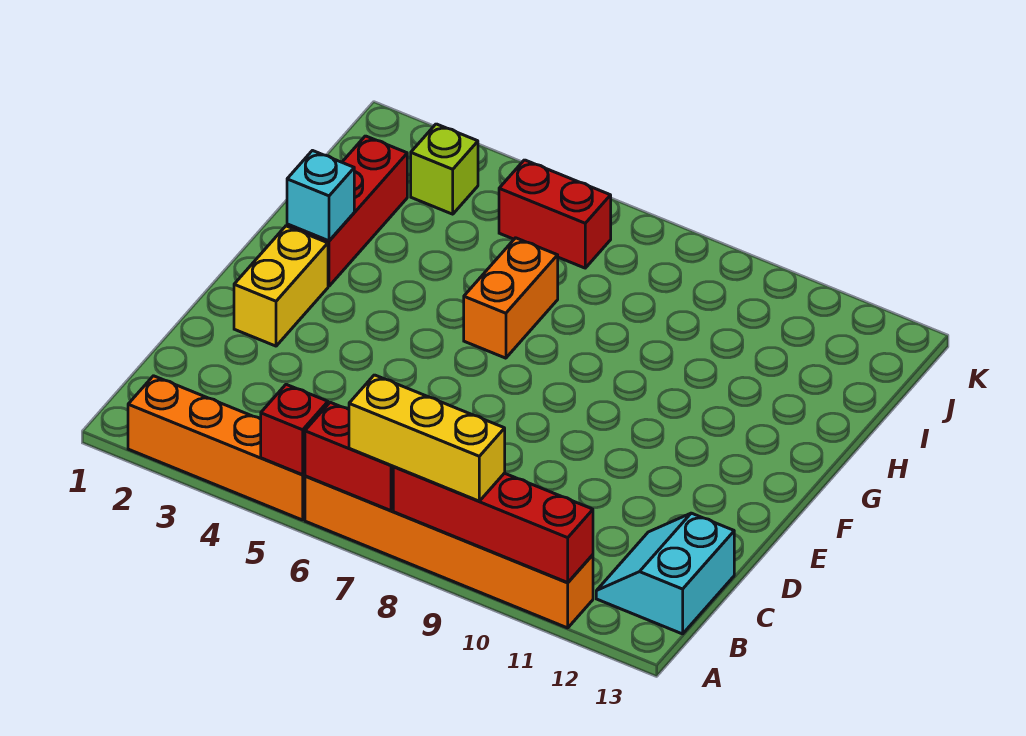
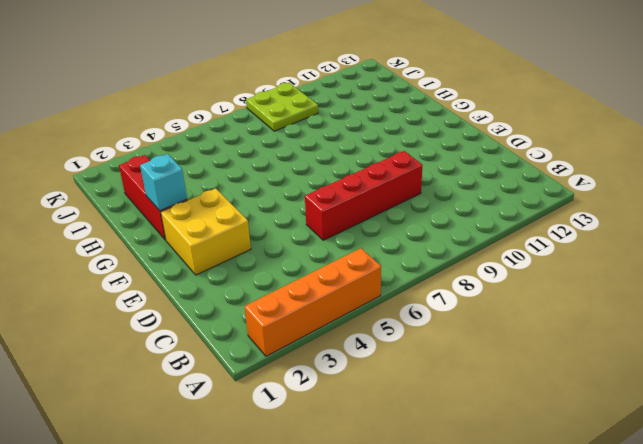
red 1x4 brick [305,151,423,240] -> red 1x4 brick moved to [393,467,593,582]
yellow 2x2 brick [161,188,251,275] -> yellow 1x2 brick [234,226,328,346]
lime 2x2 plate [246,83,318,131] -> none
none -> orange 1x6 brick [305,476,593,628]
none -> cyan 2x2 slope [596,513,734,634]
none -> orange 1x2 brick [464,238,558,358]

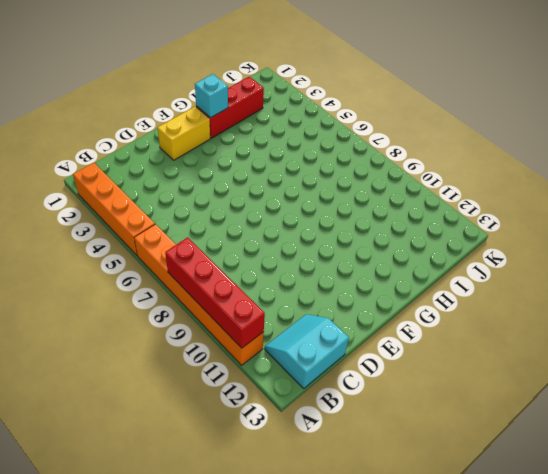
none -> orange 1x2 brick [464,238,558,358]
none -> lime 1x1 brick [411,124,478,214]
none -> red 1x2 brick [499,160,611,268]

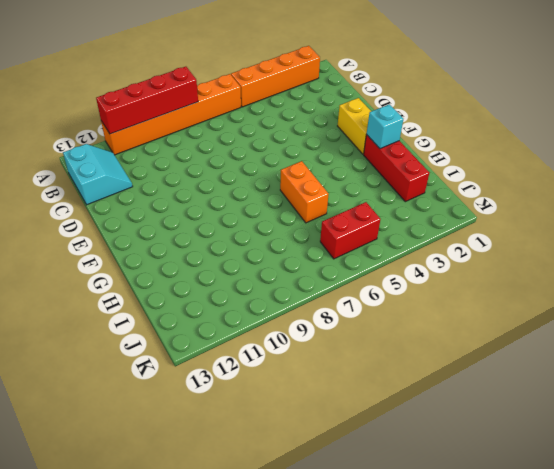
none -> lime 1x1 brick [411,124,478,214]
none -> red 1x1 brick [261,384,328,475]
none -> red 1x2 brick [305,402,393,511]

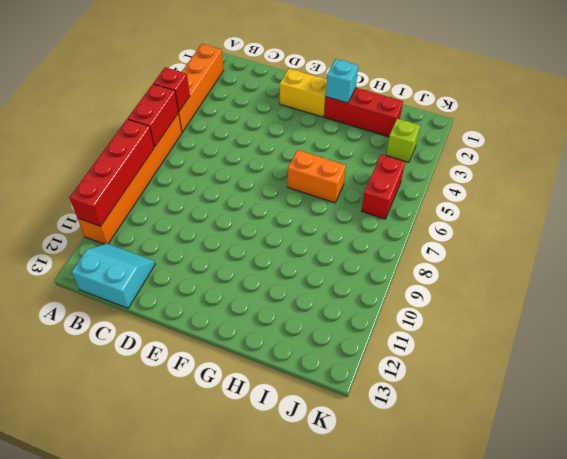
none -> yellow 1x3 brick [349,375,505,501]

